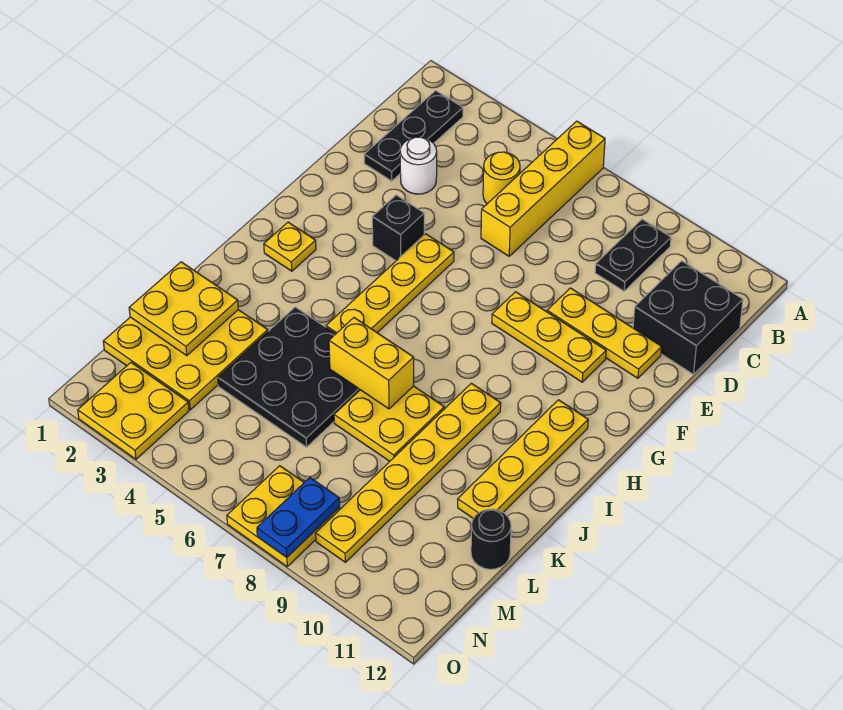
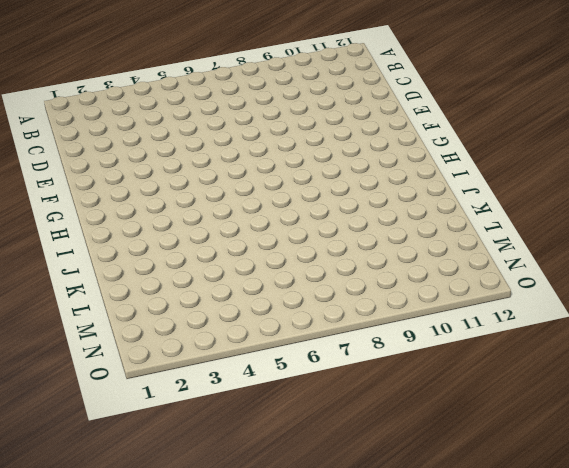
none -> yellow 1x4 brick [481,121,605,256]
none -> black 1x3 plate [364,91,463,181]
none -> black 1x2 plate [595,219,671,291]

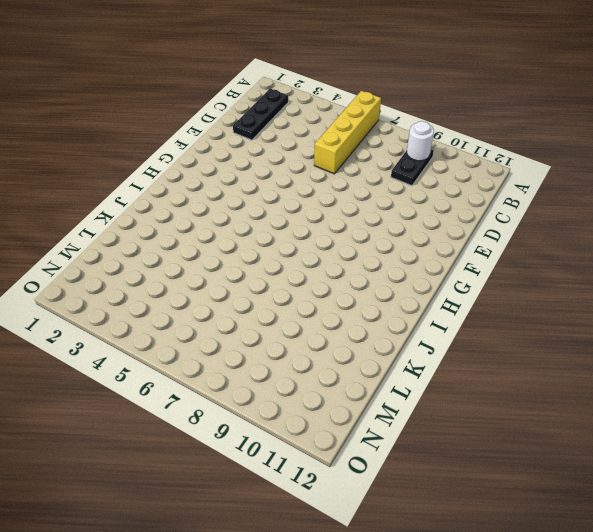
white 1x1 round brick [407,121,434,161] -> white 1x1 round brick moved to [400,137,437,194]
none -> yellow 1x1 round brick [483,152,520,204]
none -> black 2x2 brick [633,261,743,374]
none -> yellow 1x3 plate [547,288,662,378]

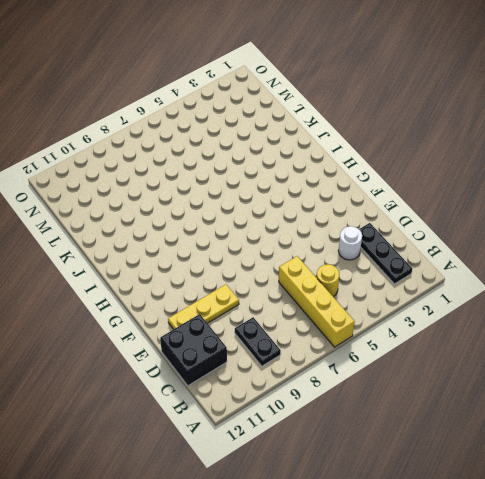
none -> black 1x1 brick [372,195,424,261]
none -> yellow 1x4 plate [326,234,454,334]
none -> yellow 1x3 plate [492,292,606,382]

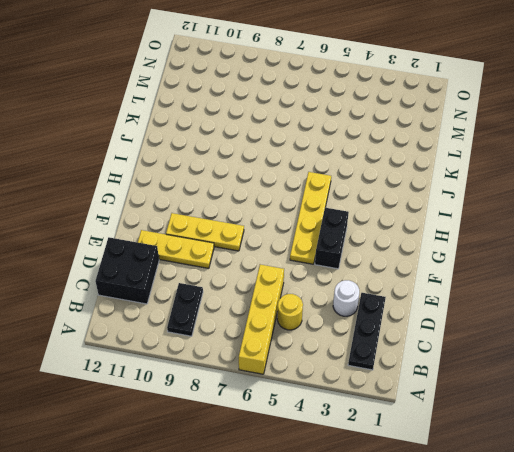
black 1x2 brick [315,208,349,269] -> black 1x1 brick [372,195,424,261]
none -> yellow 1x1 plate [264,222,316,271]
none -> yellow 1x4 plate [458,400,588,518]
none -> yellow 1x6 plate [316,383,501,562]

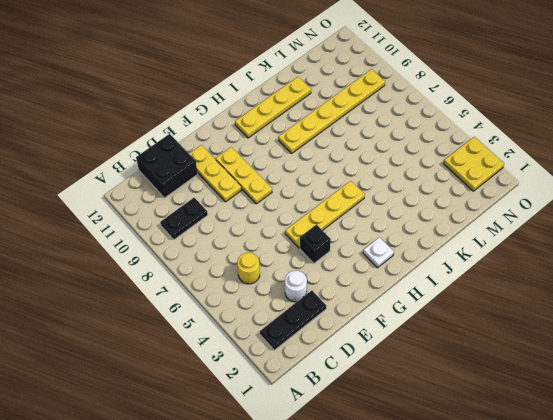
white 1x1 plate [363,237,394,268] -> yellow 1x1 plate [264,222,316,271]
none -> yellow 1x4 brick [481,121,605,256]
none -> black 3x3 plate [218,307,360,447]
none -> yellow 2x2 plate [334,386,444,461]

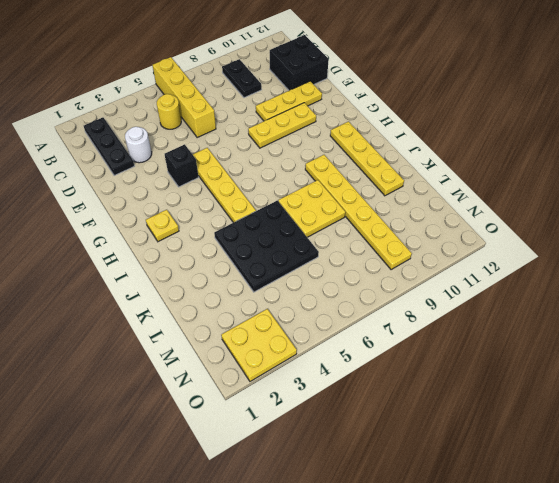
none -> yellow 3x3 plate [103,310,268,410]
none -> black 1x1 round brick [471,509,511,569]
none -> yellow 2x2 plate [227,466,340,566]

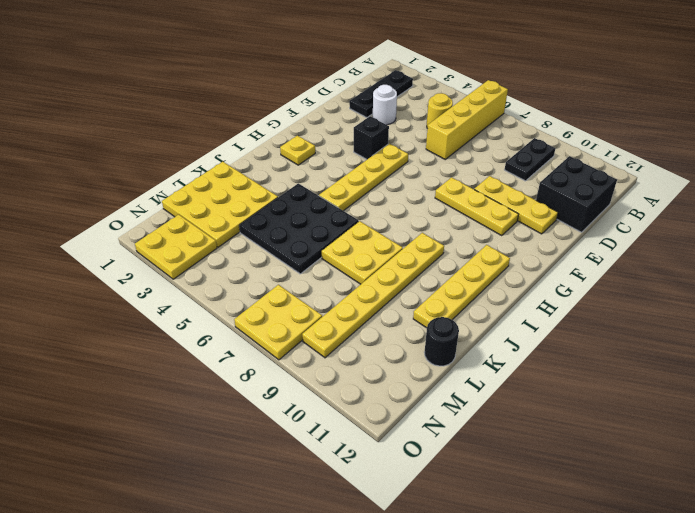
none -> yellow 1x2 brick [329,318,414,409]
none -> yellow 2x2 plate [129,262,238,356]
none -> blue 1x2 plate [257,478,340,557]

